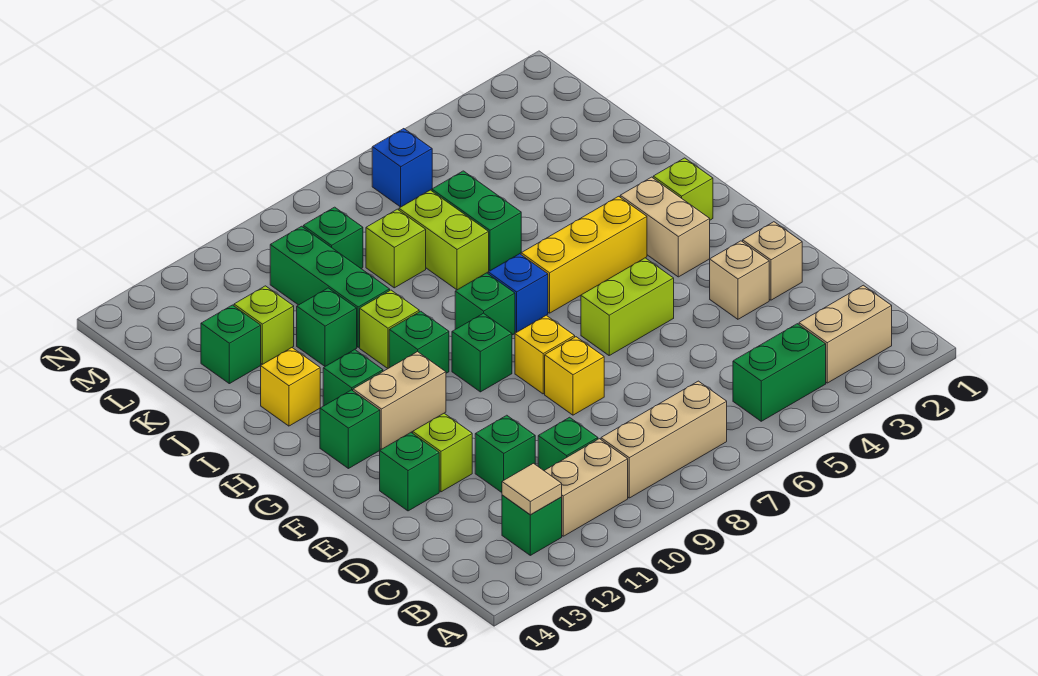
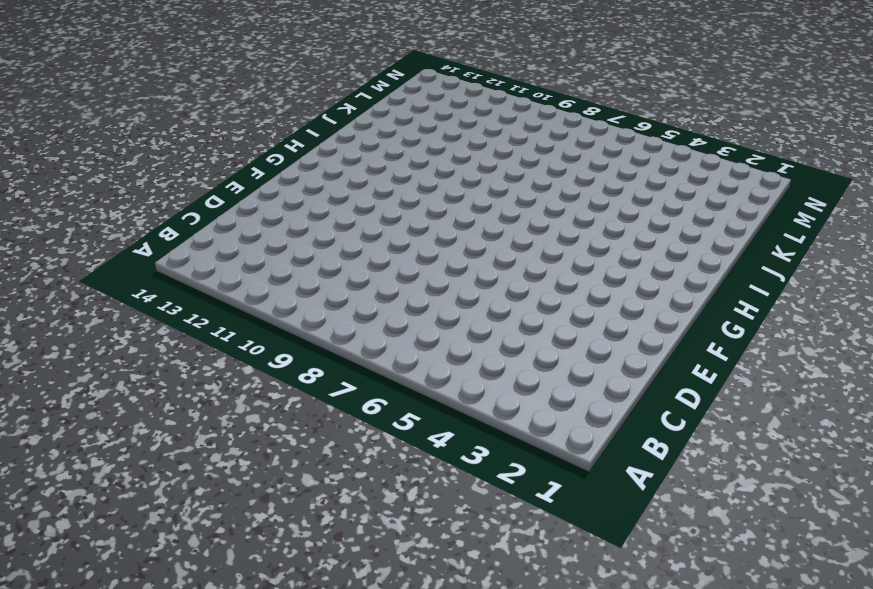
none -> tan 1x2 brick [799,285,892,383]
none -> green 1x2 brick [733,324,826,421]
none -> tan 1x3 brick [601,381,727,498]
none -> tan 1x2 brick [544,439,628,536]

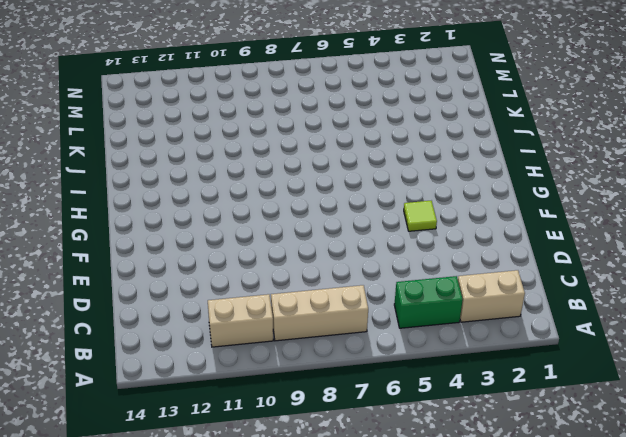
lime 1x1 tile [404,201,437,231] -> none
none -> green 1x1 brick [502,495,562,555]
none -> green 1x1 brick [538,417,598,470]
none -> green 1x1 brick [475,415,535,492]
none -> tan 1x1 brick [743,222,802,300]

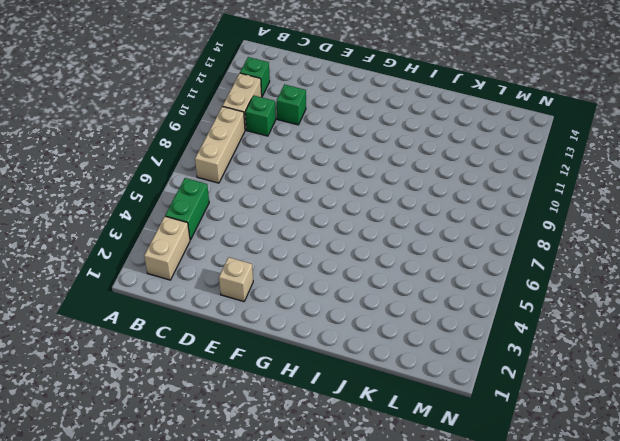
none -> tan 1x1 brick [710,241,769,319]
none -> yellow 1x1 brick [545,337,604,415]
none -> lime 1x1 brick [413,413,472,492]
none -> green 1x1 brick [380,433,439,511]

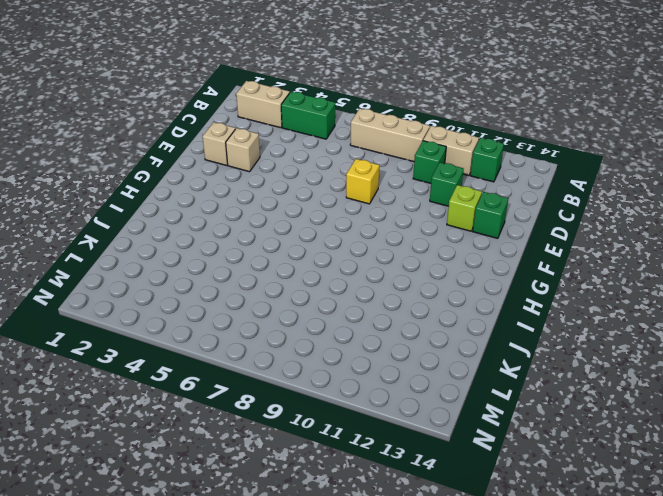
none -> lime 1x2 brick [581,258,674,355]
none -> yellow 1x1 brick [515,315,575,394]
none -> tan 1x2 brick [620,177,710,277]
none -> green 1x1 brick [452,313,512,392]

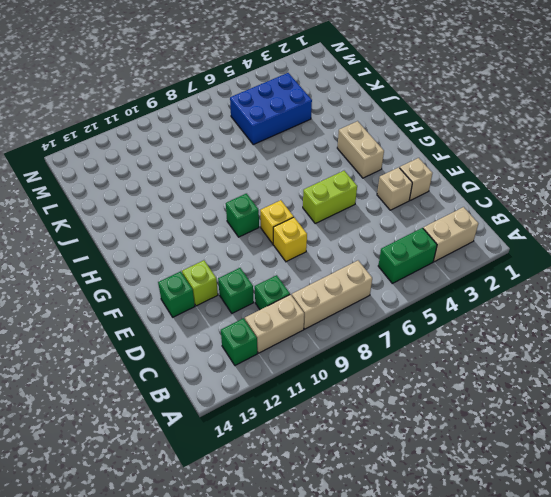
blue 2x3 brick [230,73,312,145] -> green 1x2 brick [432,171,521,271]
none -> tan 1x2 brick [353,352,446,449]
none -> green 1x1 brick [320,390,380,469]
none -> lime 1x1 brick [653,158,713,220]
none -> yellow 1x3 brick [521,196,647,313]

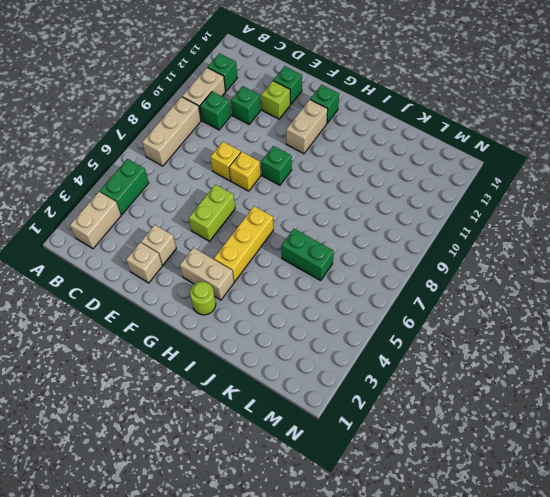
lime 1x1 round brick [190,282,216,315] -> lime 1x1 brick [653,158,713,220]
none -> blue 1x1 brick [488,254,548,332]
none -> green 1x1 brick [455,273,515,335]
none -> green 1x1 brick [389,311,449,373]
none -> green 1x1 brick [323,350,383,406]

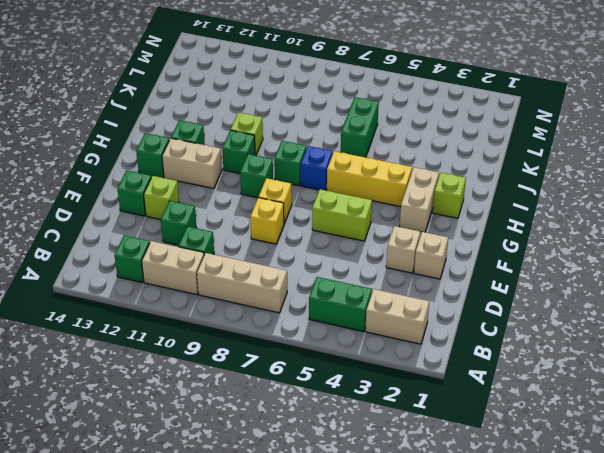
none -> yellow 1x1 brick [261,348,320,426]
none -> lime 1x2 brick [399,190,489,290]
none -> green 1x3 brick [270,226,390,347]
none -> green 1x1 brick [297,288,357,366]

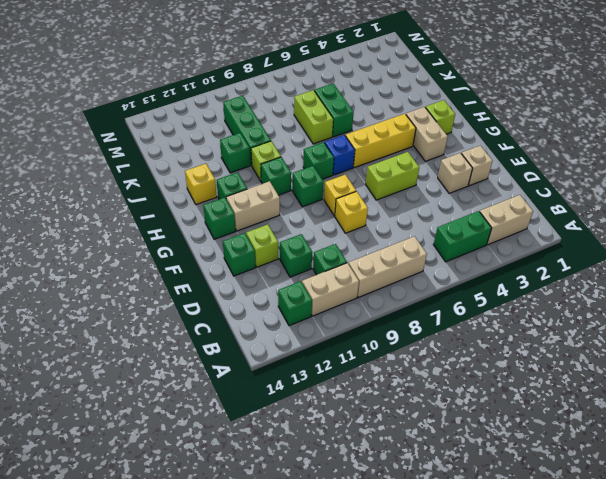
none -> lime 1x1 brick [366,209,426,288]
none -> lime 1x1 brick [234,286,294,364]
none -> green 1x1 brick [201,305,261,384]
none -> green 1x1 brick [303,207,363,269]

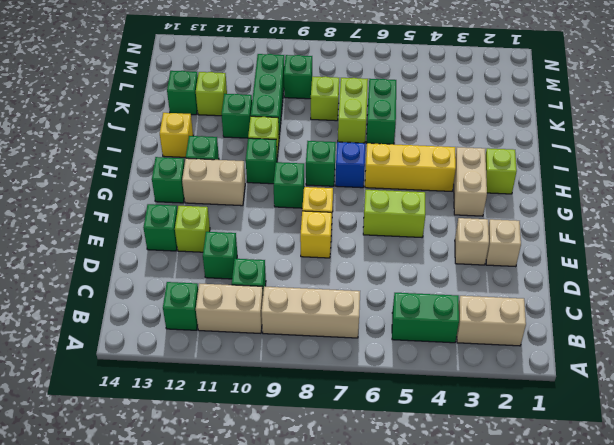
none -> blue 1x1 brick [372,129,432,207]
none -> tan 1x1 tile [502,463,562,515]

